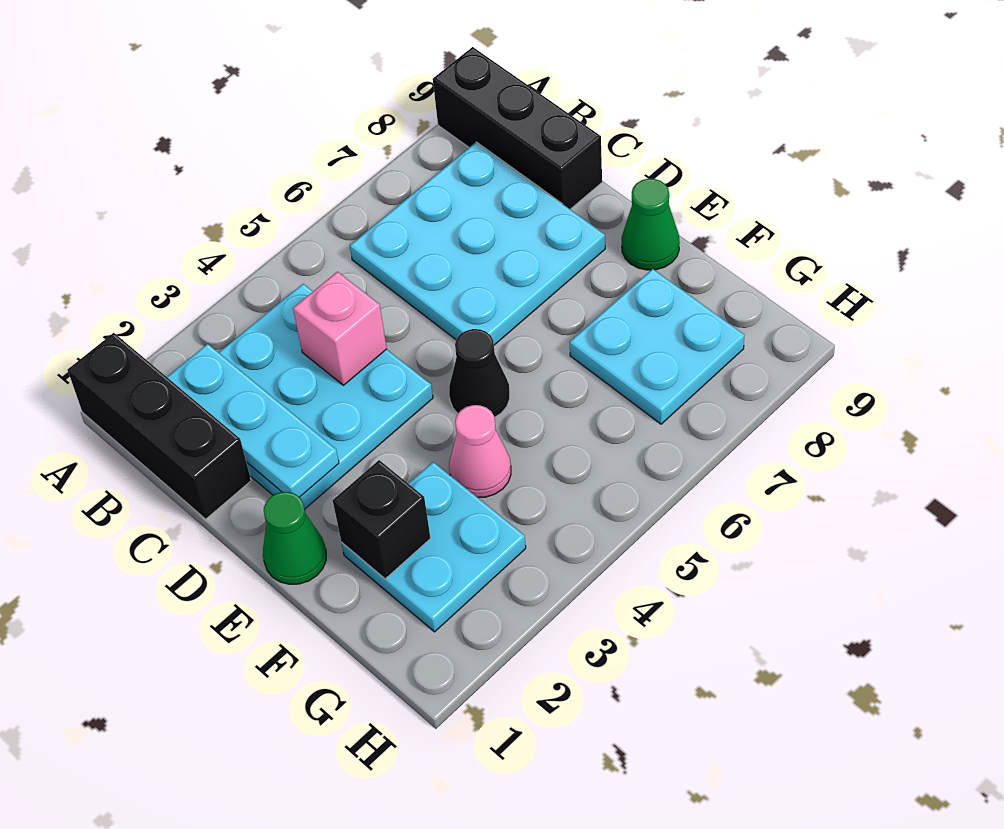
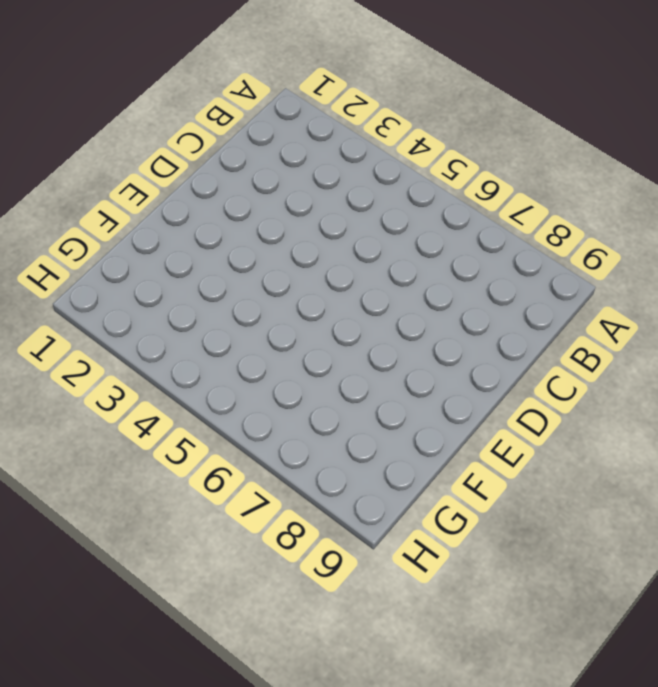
none -> black 1x3 brick [68,333,251,519]
none -> black 1x3 brick [433,47,602,209]
none -> cyan 3x3 plate [219,284,433,509]

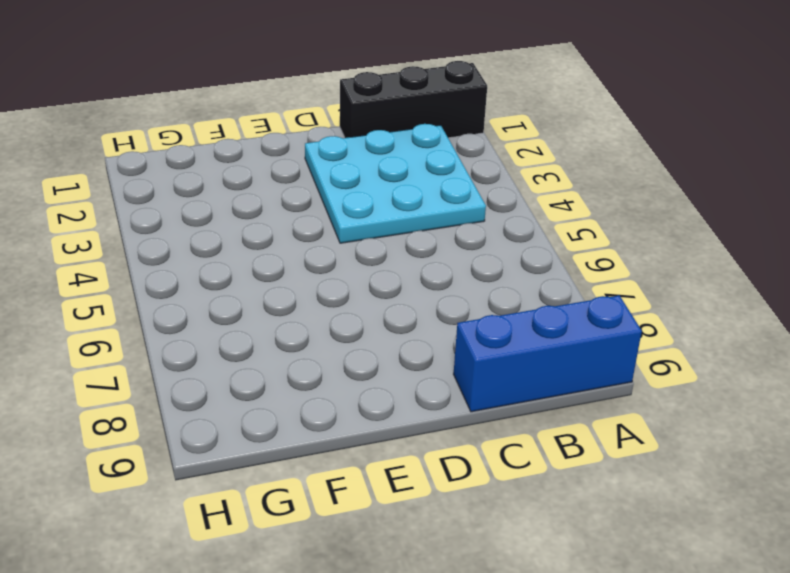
blue 1x3 brick [454,295,642,412] -> black 1x3 brick [433,47,602,209]
none -> cyan 3x3 plate [350,142,605,345]
none -> green 1x1 cone [263,492,326,584]
none -> black 1x1 cone [449,329,510,418]

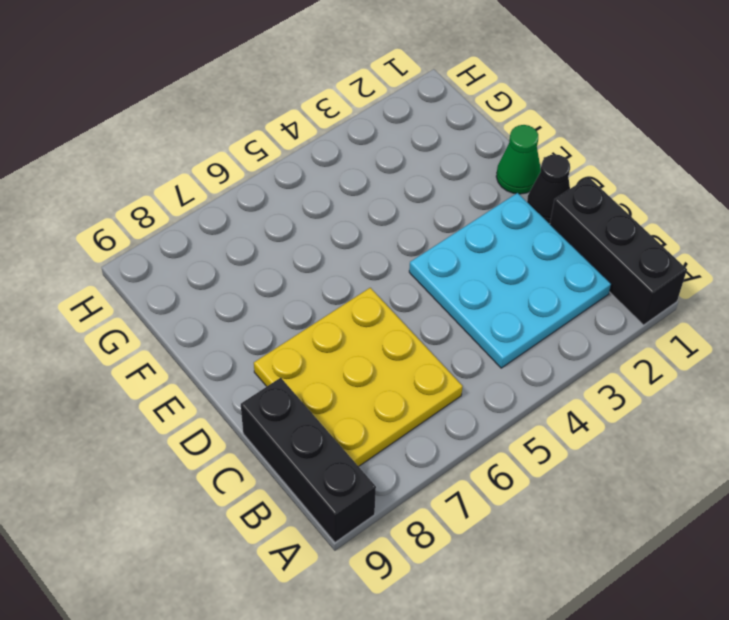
yellow 3x3 plate [254,288,463,466] -> cyan 3x3 plate [350,142,605,345]
black 1x1 cone [527,154,570,224] -> black 1x1 cone moved to [449,329,510,418]
none -> green 1x1 cone [622,179,680,270]
none -> cyan 2x2 plate [342,462,526,632]
none -> pink 1x1 cone [449,405,511,498]

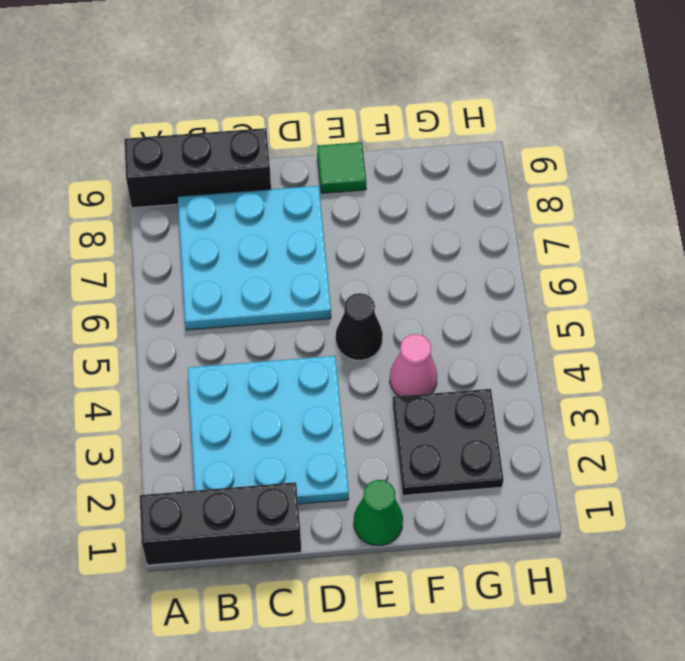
green 1x1 tile [317,142,366,193] -> green 1x1 cone [622,179,680,270]
black 2x2 plate [392,389,504,495] -> cyan 2x2 plate [342,462,526,632]
none -> cyan 2x2 plate [569,269,744,424]
none -> cyan 1x3 plate [167,344,339,497]
none -> pink 1x1 brick [293,272,387,385]

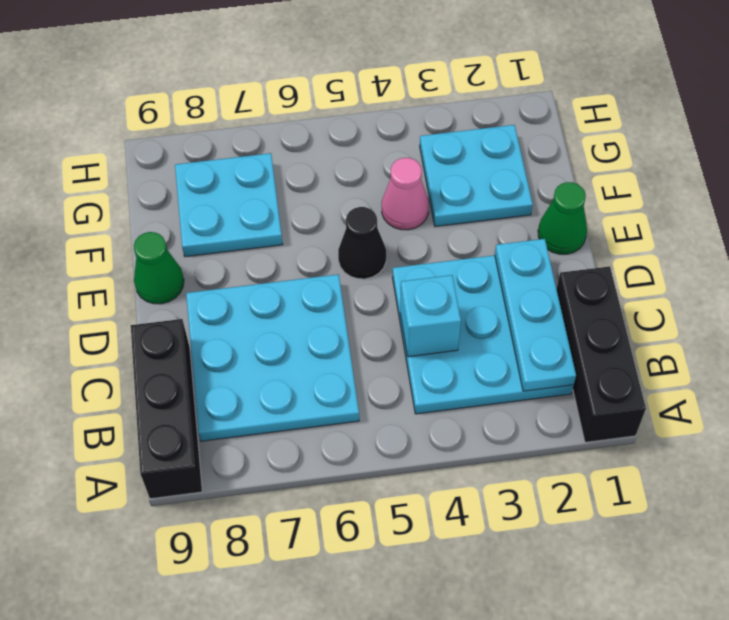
cyan 1x1 brick [400,275,461,357] -> pink 1x1 brick [293,272,387,385]
none -> black 1x1 brick [333,460,430,579]

